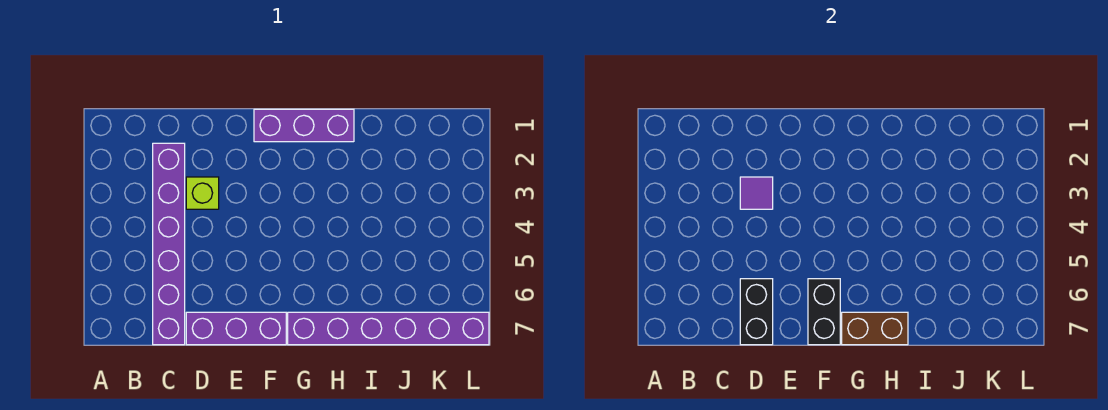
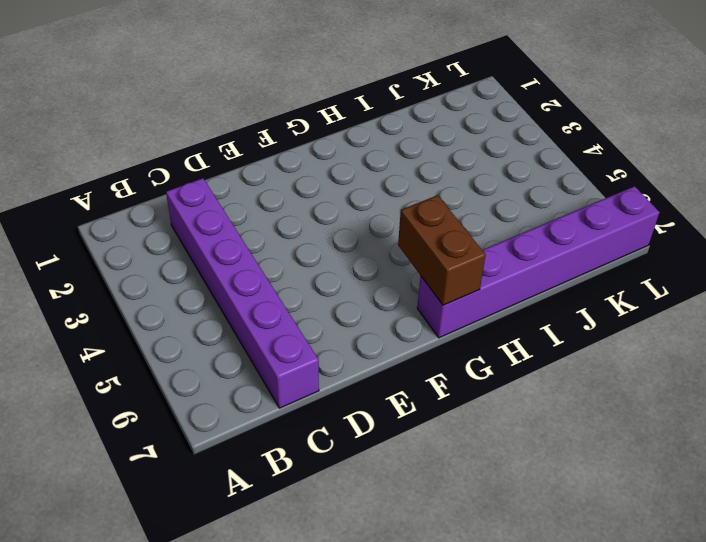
brown 1x2 brick [398,195,486,305] -> brown 1x2 brick turned to [842,312,908,345]
none -> lime 1x1 brick [186,177,219,209]
none -> purple 1x3 brick [186,312,286,345]

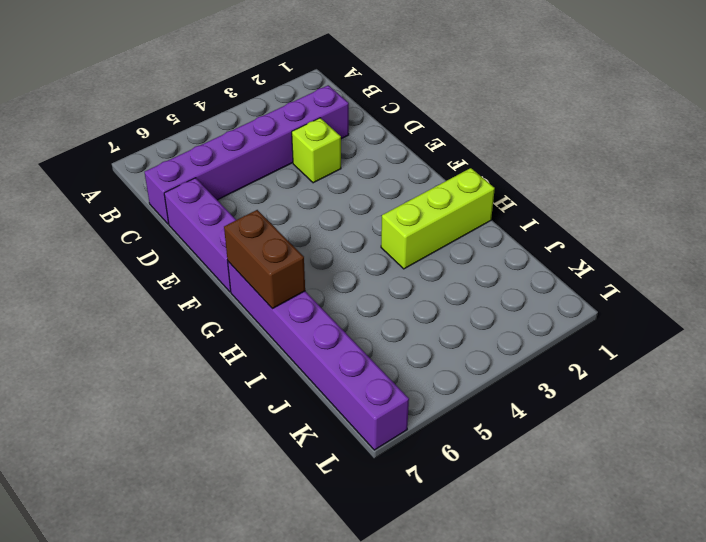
lime 1x3 brick [381,168,495,269] -> purple 1x3 brick [254,109,354,142]
none -> purple 1x1 tile [740,177,773,209]
none -> black 1x2 brick [740,279,773,345]

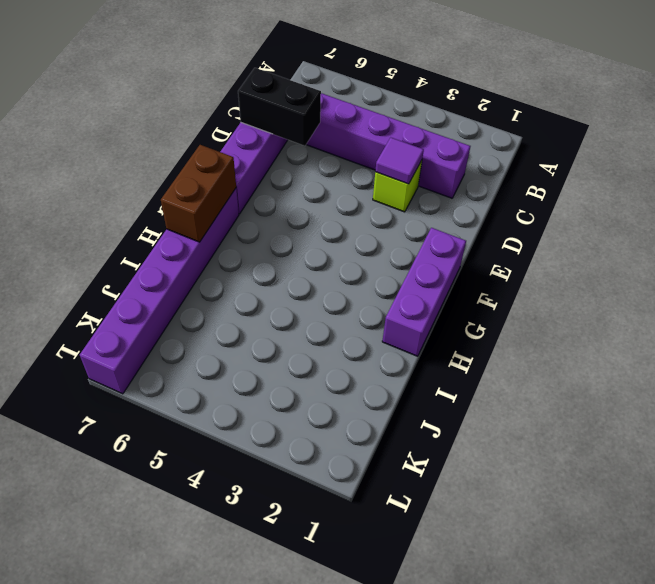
none -> black 1x2 brick [808,279,840,345]

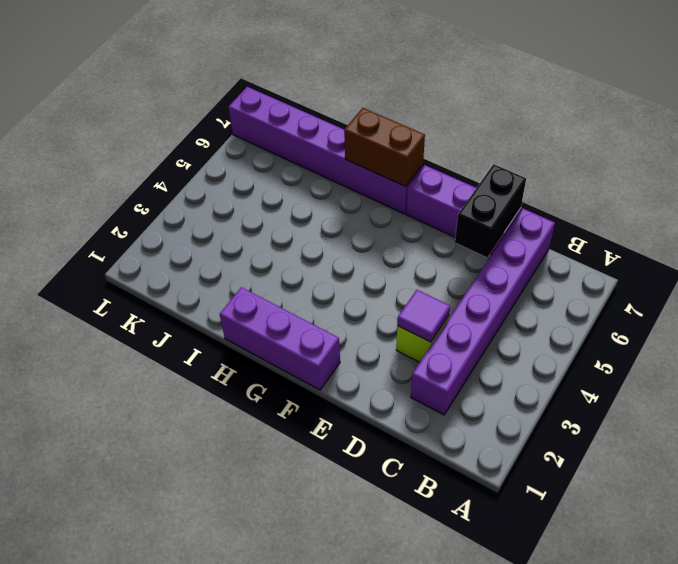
none -> black 1x2 brick [808,279,840,345]

